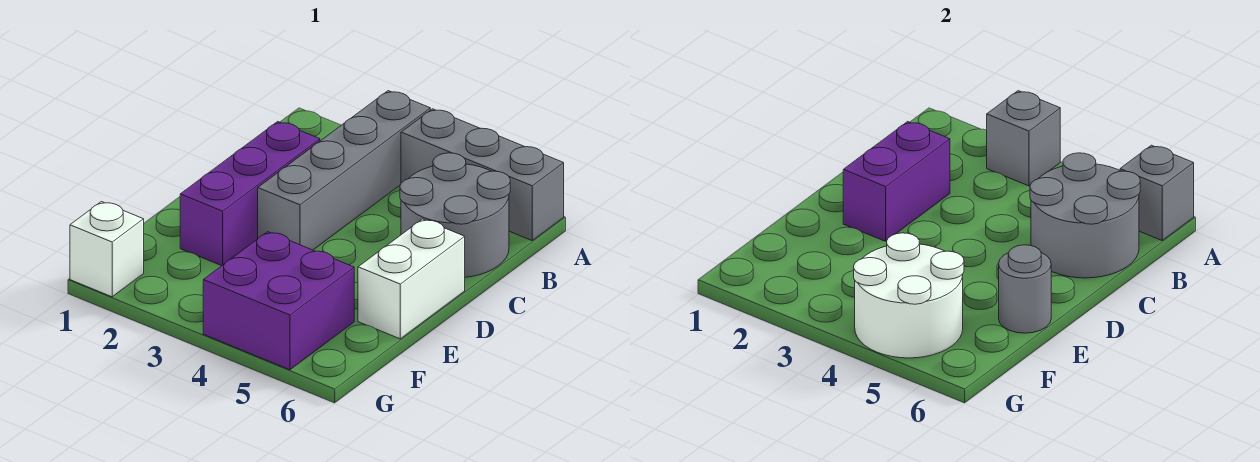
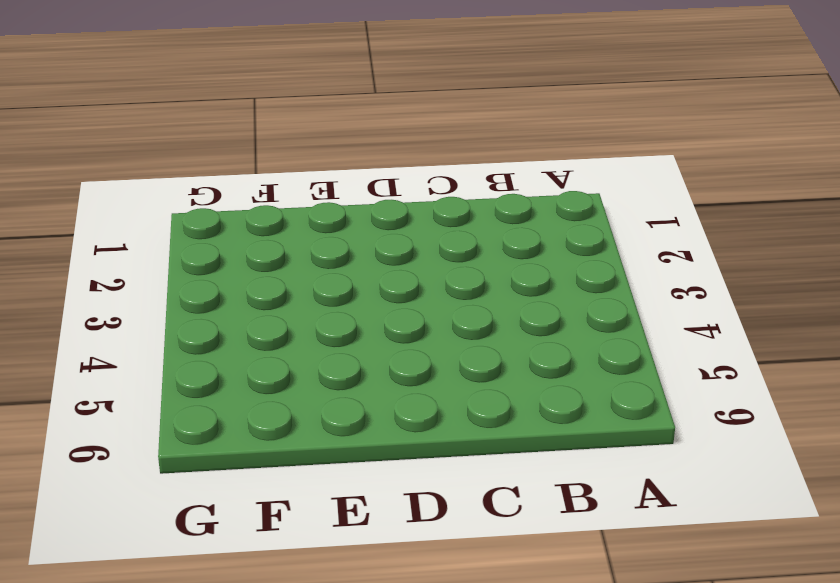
none -> grey 1x4 brick [258,91,430,250]
none -> grey 1x3 brick [401,109,564,240]
none -> grey 2x2 round brick [400,153,510,277]

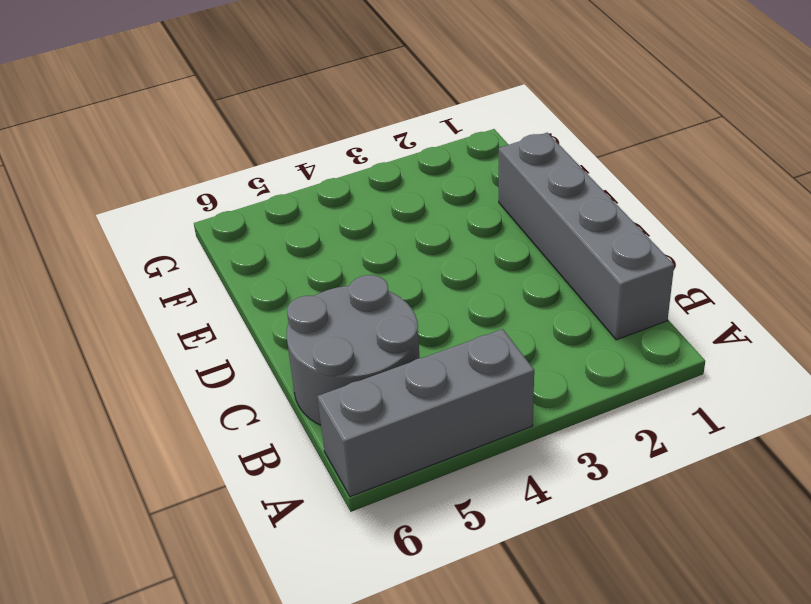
grey 1x4 brick [499,133,674,340] -> grey 1x4 brick moved to [258,91,430,250]
none -> purple 1x3 brick [180,122,320,266]
none -> white 1x2 brick [358,219,465,339]
none -> purple 2x2 brick [203,232,354,370]

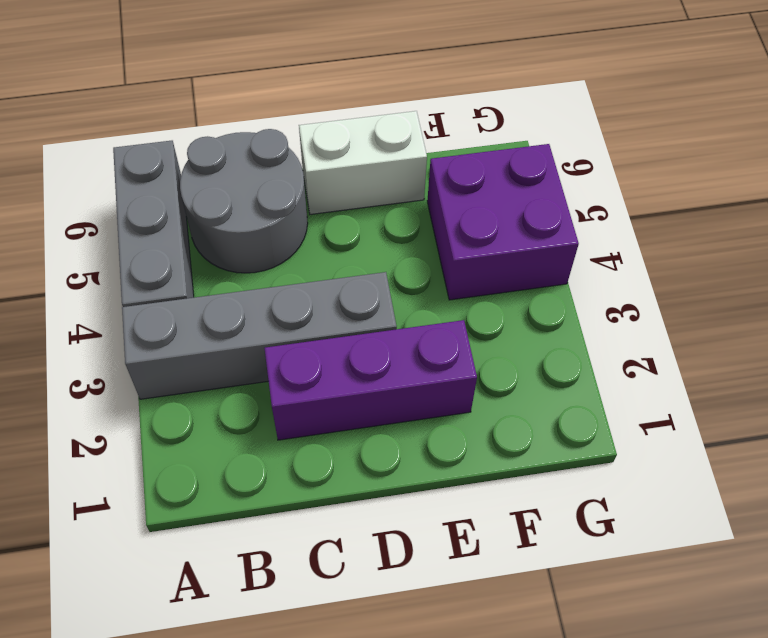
none -> white 1x1 brick [70,202,144,297]
none -> grey 1x1 brick [987,91,1060,186]
none -> grey 1x1 brick [1120,145,1194,240]

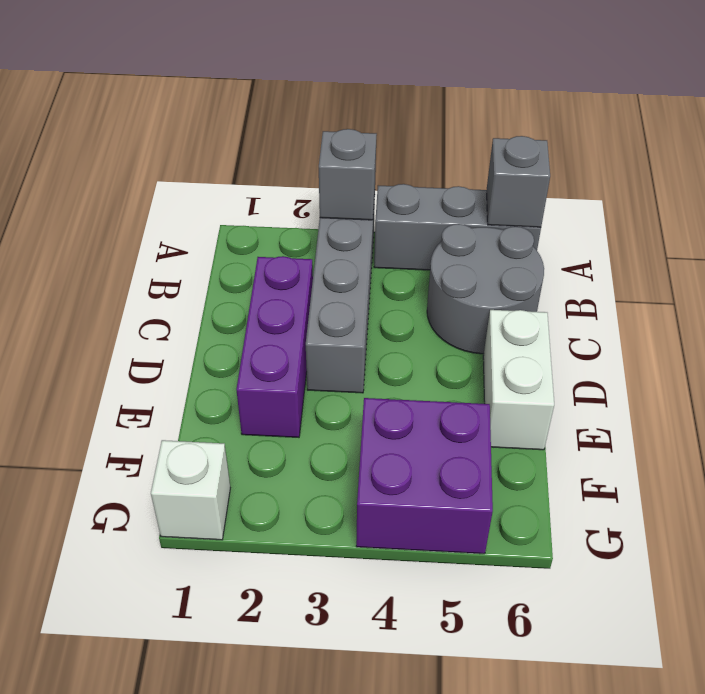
none -> grey 2x2 round brick [1030,153,1140,278]
none -> purple 1x2 brick [843,122,950,241]
none -> grey 1x1 round brick [999,245,1051,333]

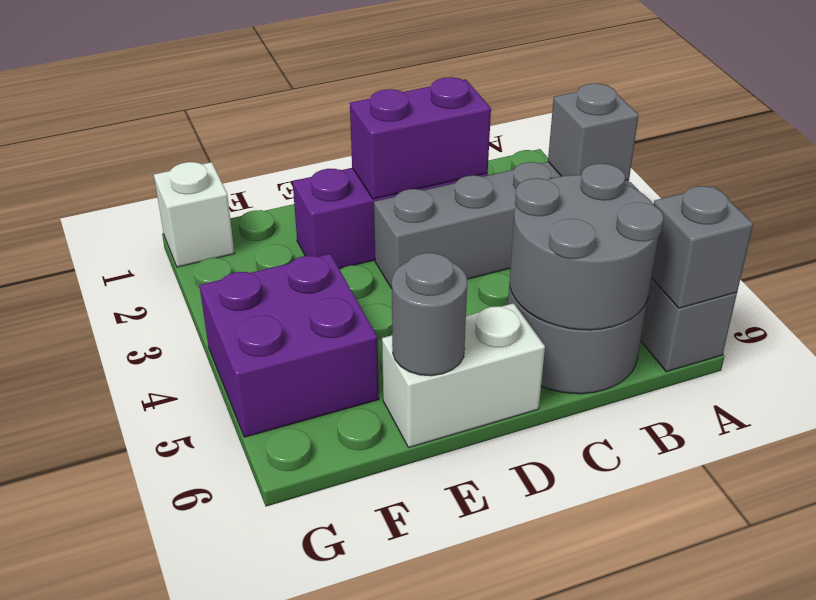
none -> white 2x2 round brick [854,233,964,358]

